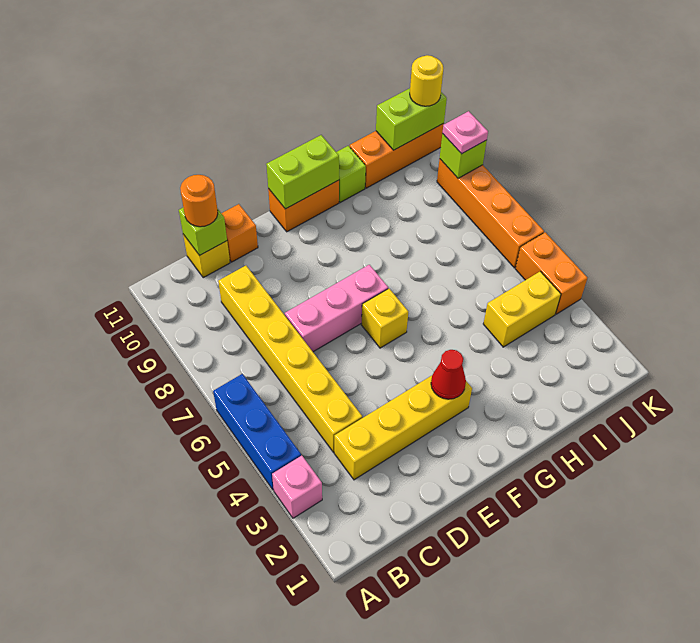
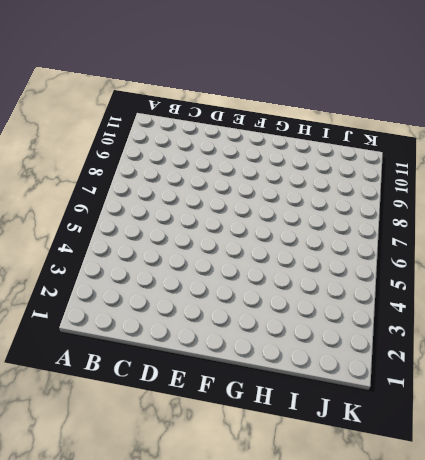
none -> pink 1x1 brick [272,456,322,518]
none -> blue 1x3 brick [213,374,301,490]
none -> yellow 1x4 brick [334,376,472,480]

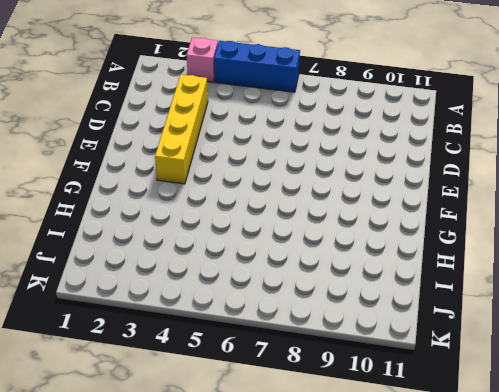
none -> yellow 1x6 brick [218,266,362,452]
none -> yellow 1x1 brick [183,234,230,278]
none -> pink 1x3 brick [285,265,388,352]

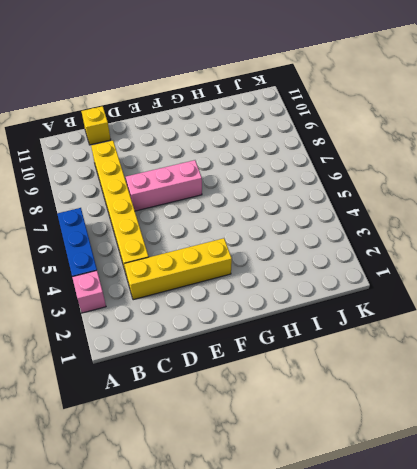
none -> orange 1x1 brick [221,204,258,262]
none -> yellow 1x1 brick [361,289,408,348]
none -> orange 1x2 brick [268,180,339,232]

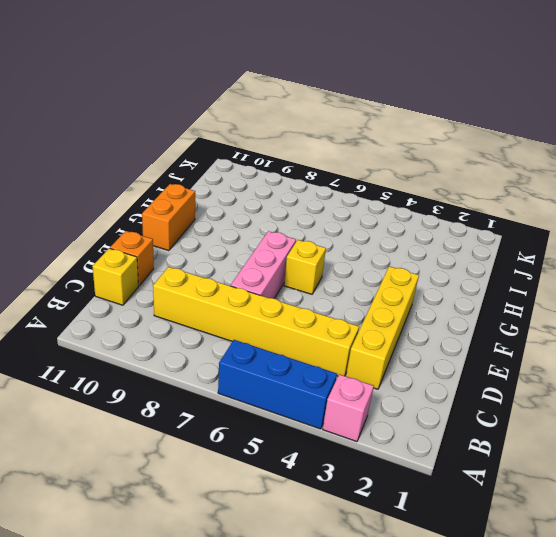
none -> lime 1x1 brick [336,146,366,203]
none -> yellow 1x2 brick [483,271,561,347]
none -> orange 1x3 brick [350,123,444,188]

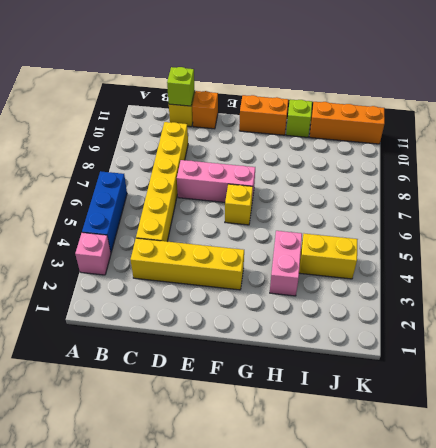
pink 1x2 brick [270,231,302,296] -> none
none -> orange 1x2 brick [515,232,588,314]
none -> orange 1x4 brick [437,159,544,268]
none -> red 1x1 cone [431,350,466,399]

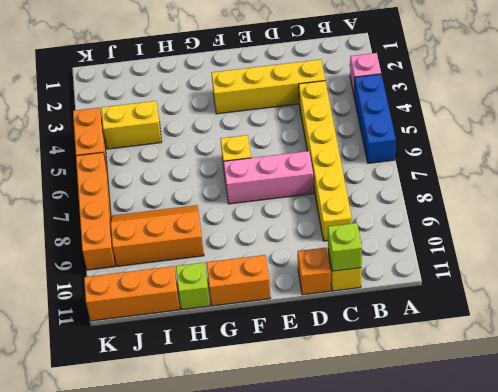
orange 2x3 slope [111,205,204,266] -> none
none -> red 1x1 cone [431,350,466,399]
none -> lime 1x2 brick [266,135,339,209]
none -> lime 1x2 brick [376,88,447,150]

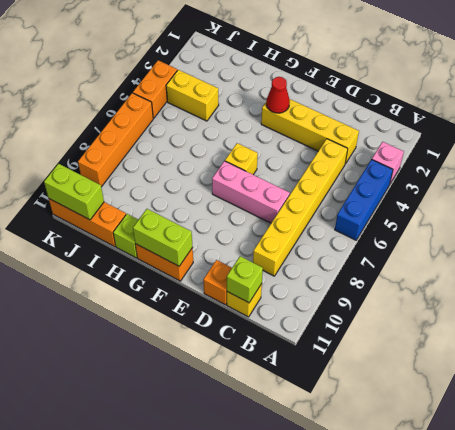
none -> lime 1x1 brick [440,134,487,178]
none -> orange 1x1 round brick [180,175,218,227]
none -> pink 1x1 plate [442,111,488,154]

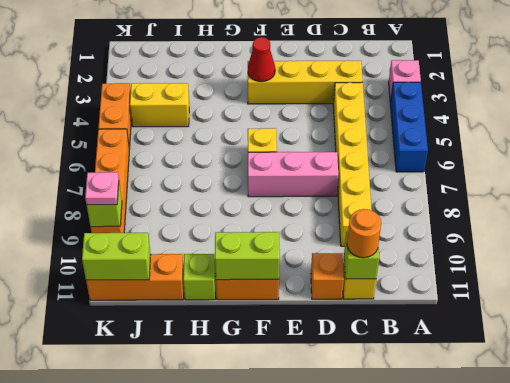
none -> yellow 1x1 round brick [410,55,443,106]

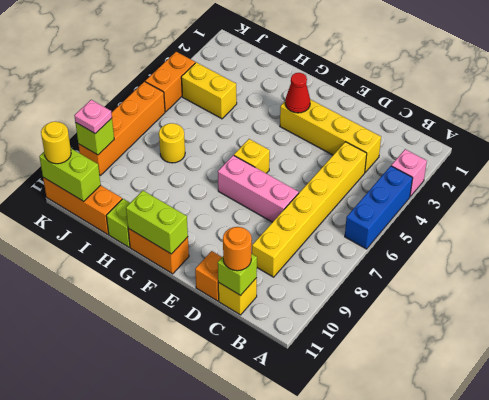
yellow 1x1 round brick [159,123,185,163] -> none

